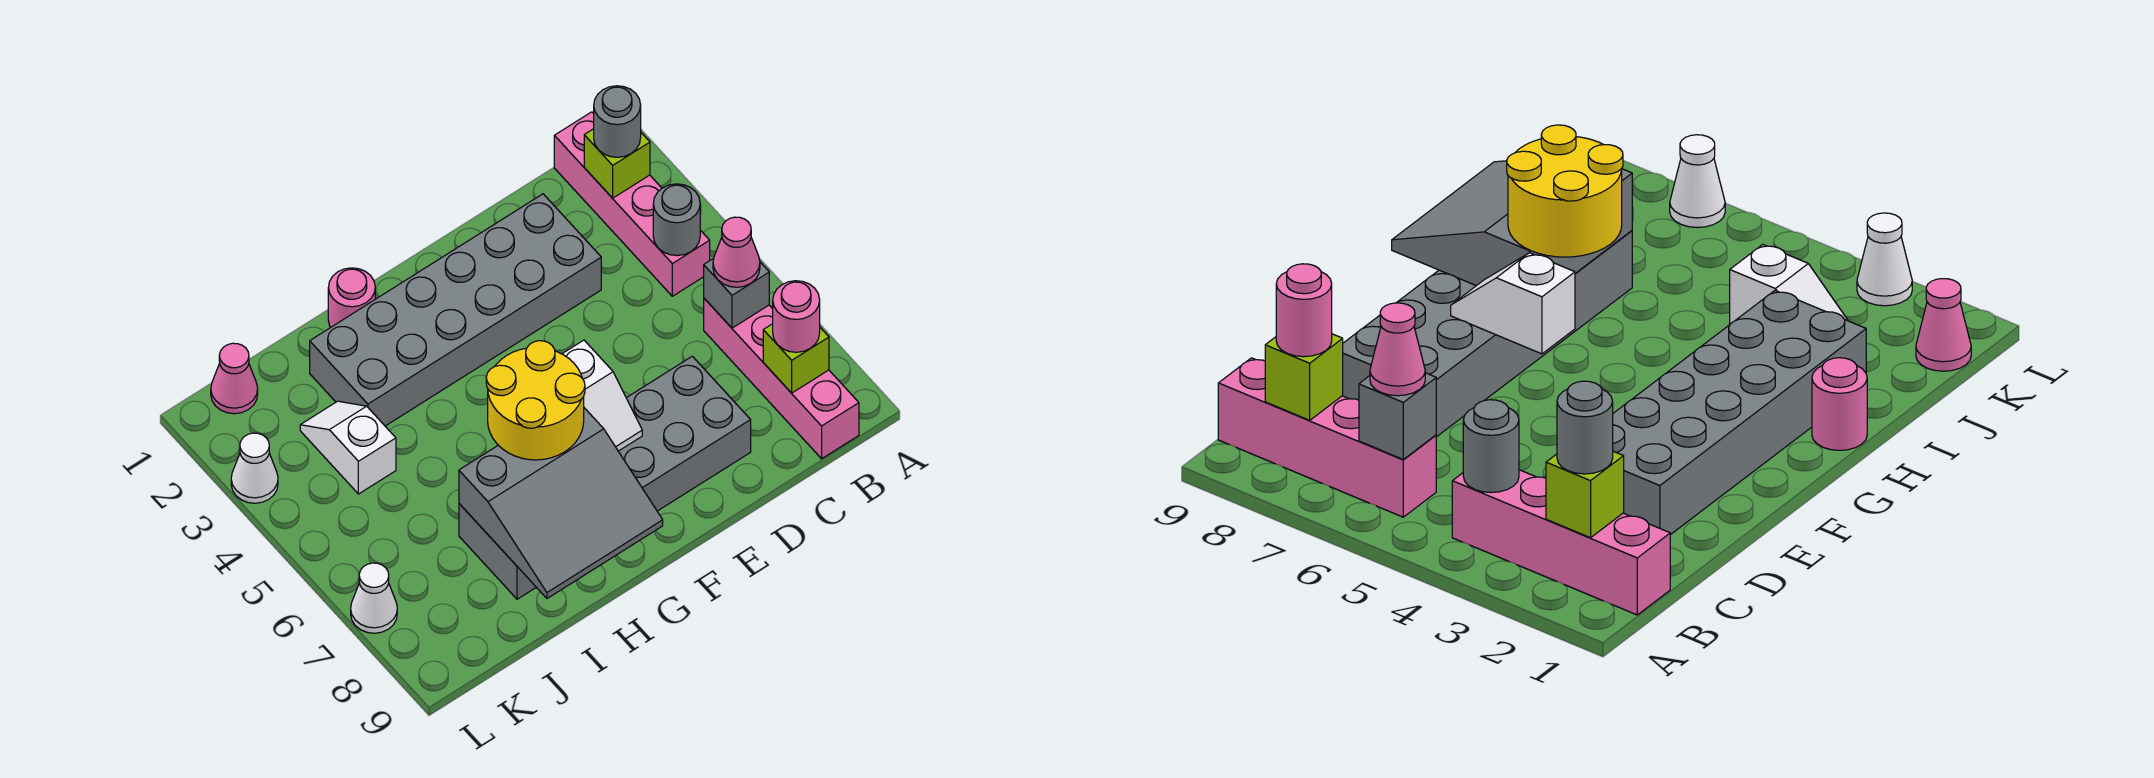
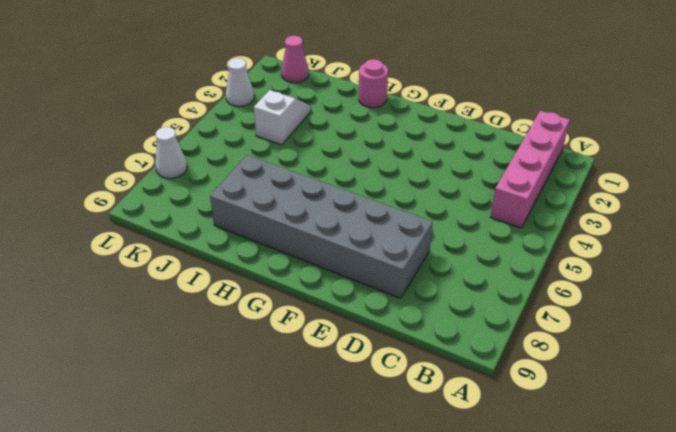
none -> pink 1x4 brick [704,298,859,459]
none -> grey 2x6 brick [310,194,601,426]
none -> lime 1x1 brick [584,129,650,198]

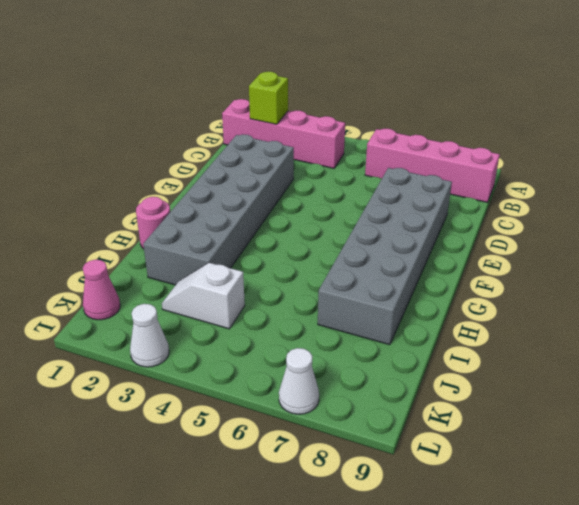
none -> grey 1x1 round brick [653,184,700,256]
none -> grey 1x1 brick [704,258,769,328]
none -> lime 1x1 brick [763,324,829,393]

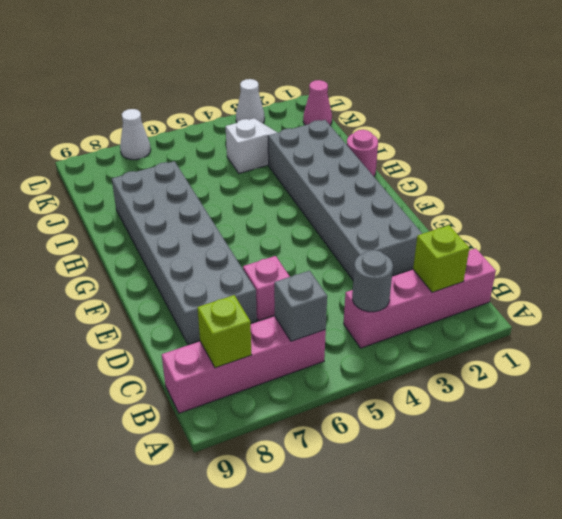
pink 1x1 brick [243,256,290,321] -> none
none -> white 1x2 slope [563,340,642,451]
none -> grey 3x3 slope [459,408,663,598]
none -> grey 1x1 round brick [594,86,641,157]

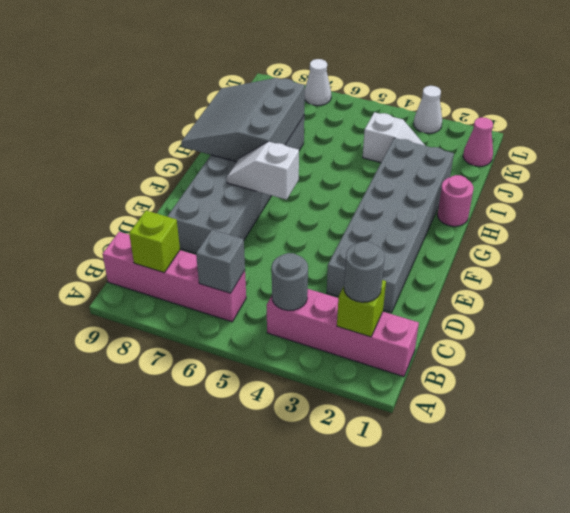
none -> pink 1x1 cone [713,217,760,287]
none -> pink 1x1 round brick [773,281,820,352]
none -> yellow 2x2 round brick [486,341,585,460]

